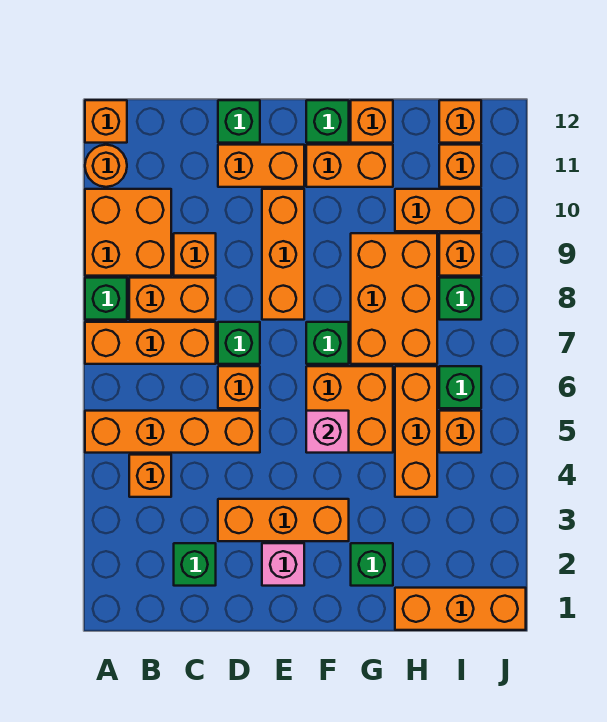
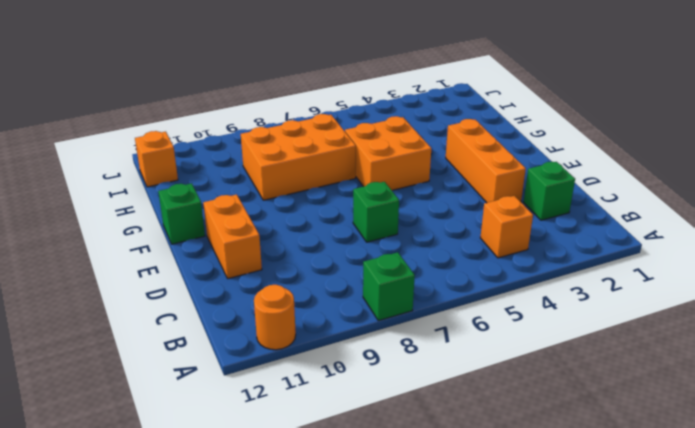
none -> orange 1x4 brick [85,411,260,453]
none -> orange 1x3 brick [85,322,216,364]
none -> orange 2x2 brick [85,189,171,276]
none -> orange 1x1 brick [85,100,127,143]

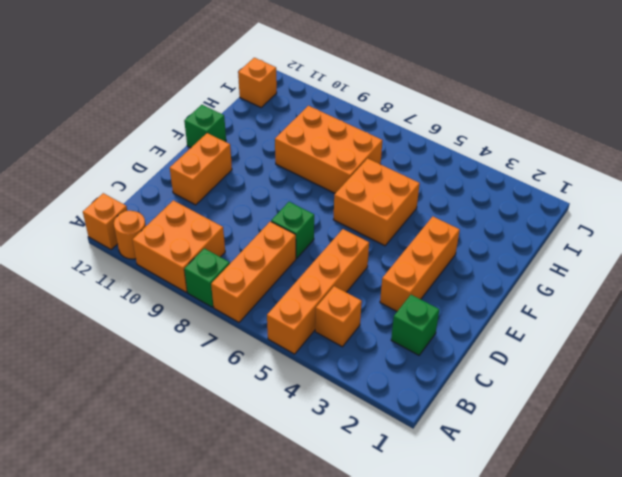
none -> orange 1x2 brick [129,278,216,320]
none -> orange 1x1 brick [174,233,216,276]
none -> orange 1x1 brick [218,366,260,408]
none -> green 1x1 brick [218,100,260,143]

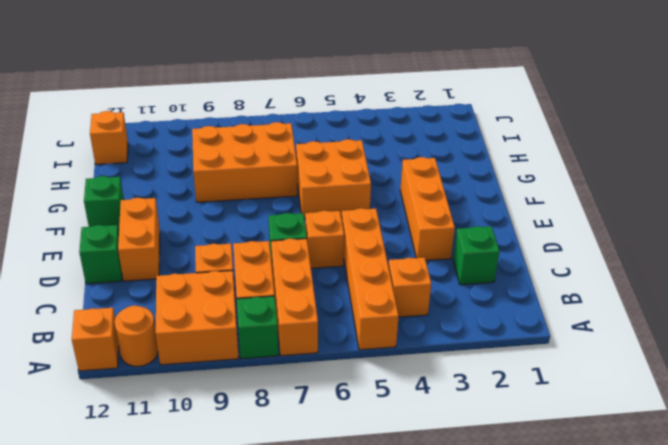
none -> pink 1x1 brick [262,543,304,586]
none -> orange 1x3 brick [262,189,304,320]
none -> green 1x1 brick [306,322,349,364]
none -> orange 1x2 brick [306,145,393,187]

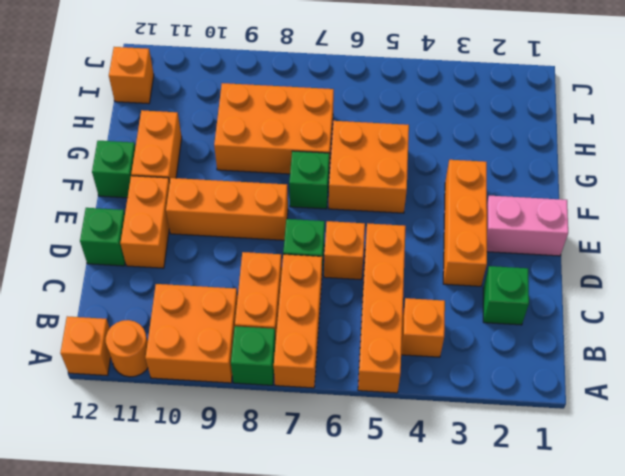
pink 1x2 brick [487,196,568,256] -> pink 1x1 brick [262,543,304,586]
none -> orange 1x1 brick [174,233,216,276]
none -> green 1x1 brick [351,543,393,586]
none -> orange 1x1 brick [351,100,393,143]
none -> orange 1x3 brick [395,588,526,630]

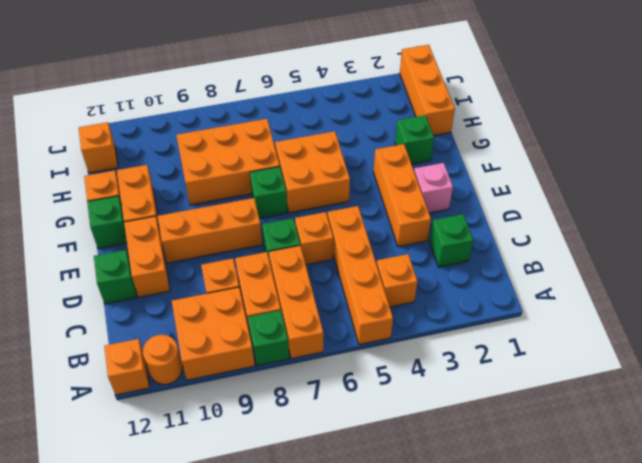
none -> orange 1x3 brick [395,366,437,497]
none -> orange 1x2 brick [395,189,481,231]
none -> orange 1x1 brick [439,411,481,453]
none -> green 1x1 brick [439,366,481,408]

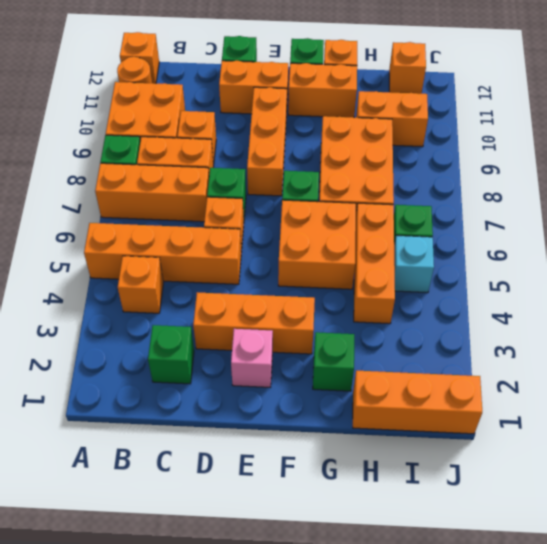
cyan 1x1 brick [394,236,434,293] -> orange 1x1 brick [439,411,481,453]
none -> green 1x1 brick [439,278,481,320]
none -> orange 1x1 brick [439,233,481,276]
none -> orange 1x1 brick [439,145,481,187]
none -> pink 1x1 brick [306,411,349,453]

